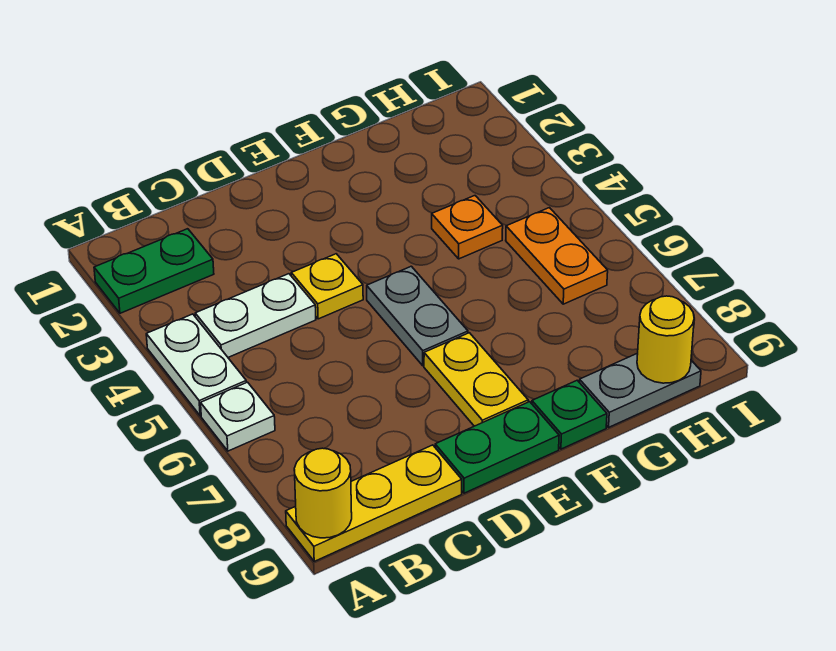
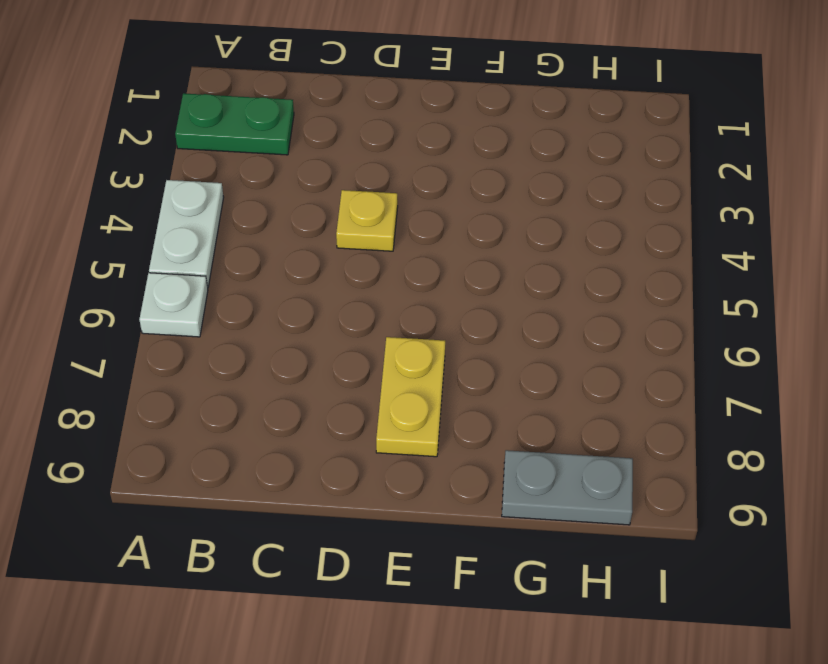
none -> yellow 1x3 plate [286,445,462,561]
none -> white 1x2 plate [195,274,316,357]
none -> green 1x2 plate [435,402,559,493]

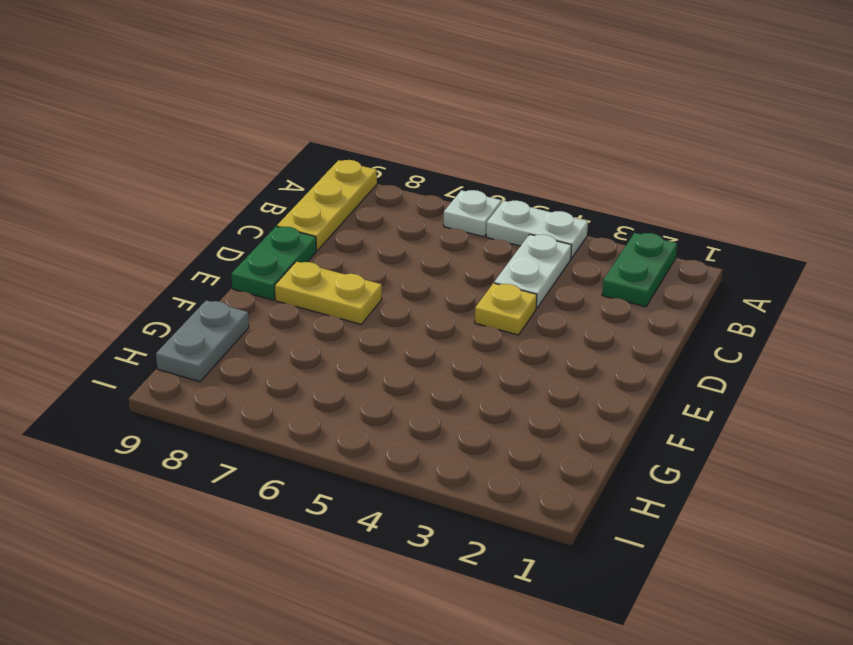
none -> grey 1x2 plate [367,266,468,366]
none -> green 1x1 plate [532,380,607,449]
none -> orange 1x1 plate [432,196,503,259]

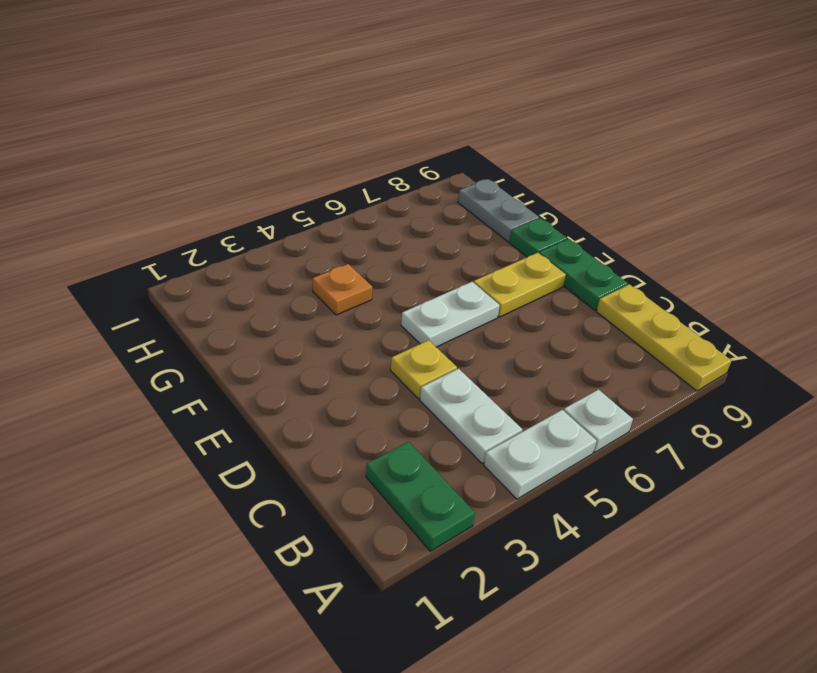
white 1x2 plate [401,282,500,347] -> grey 1x2 plate [367,266,468,366]
none -> orange 1x2 plate [506,208,608,304]
none -> yellow 1x1 round brick [294,448,352,538]
none -> yellow 1x1 round brick [637,296,694,383]

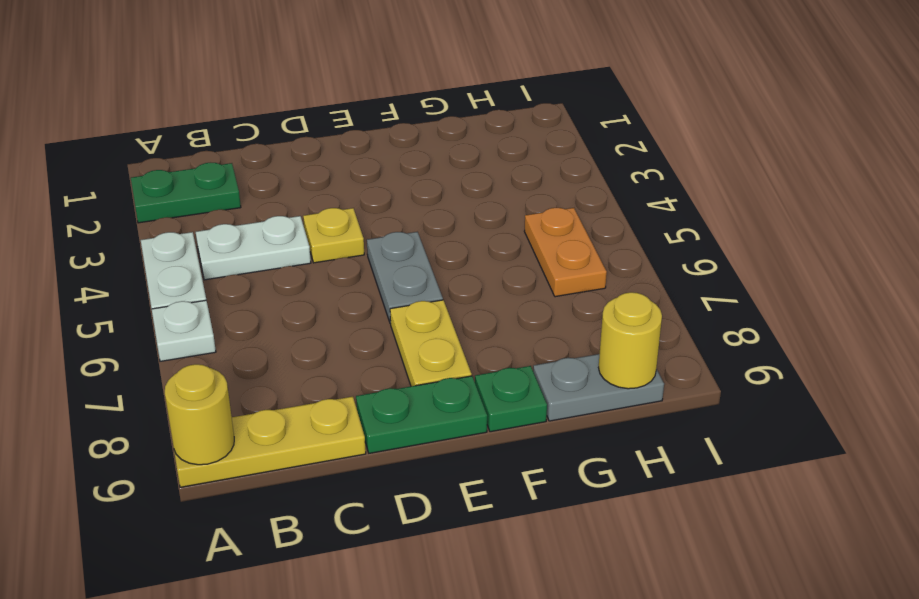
none -> orange 1x1 plate [432,196,503,259]

